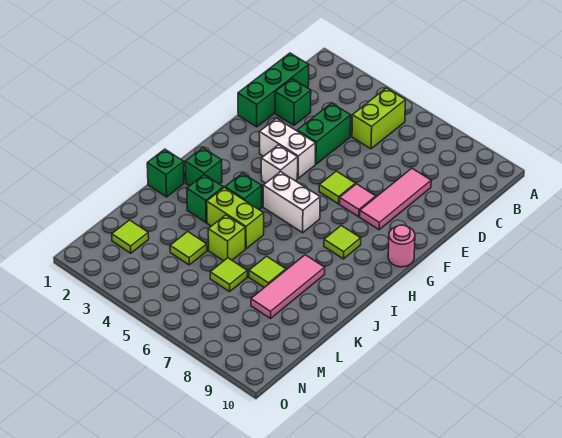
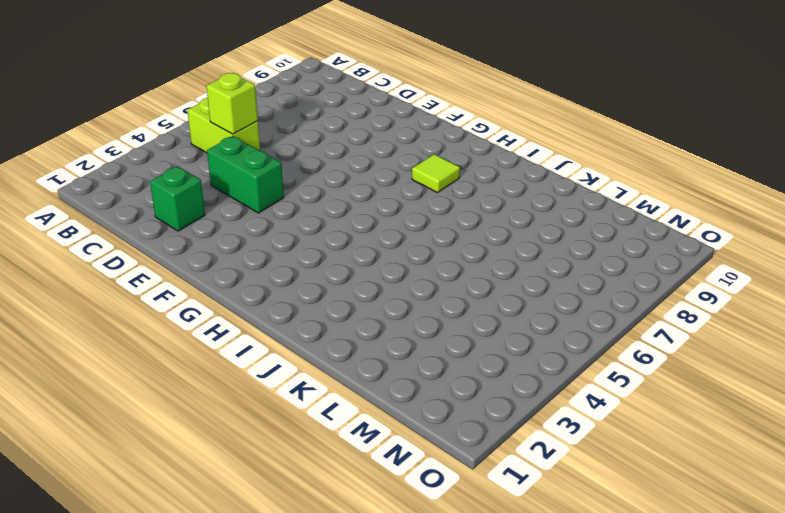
lime 1x1 brick [206,73,258,134] -> lime 1x1 brick moved to [208,215,245,261]
none -> green 1x3 brick [238,53,309,127]
none -> pink 1x3 tile [360,168,431,230]
none -> white 1x2 brick [259,118,315,178]

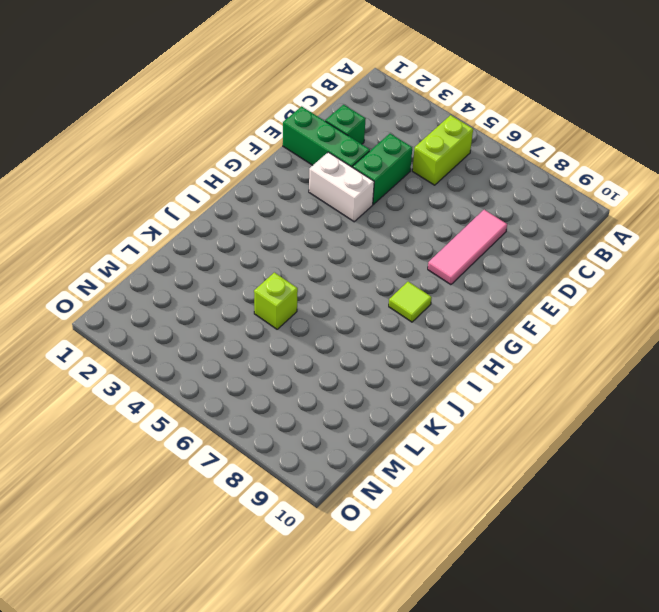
green 1x3 brick [283,106,370,167] -> green 1x3 brick turned to [238,53,309,127]
none -> lime 1x1 tile [319,171,355,204]
none -> pink 1x1 tile [339,184,376,217]
none -> white 1x1 brick [261,145,298,183]

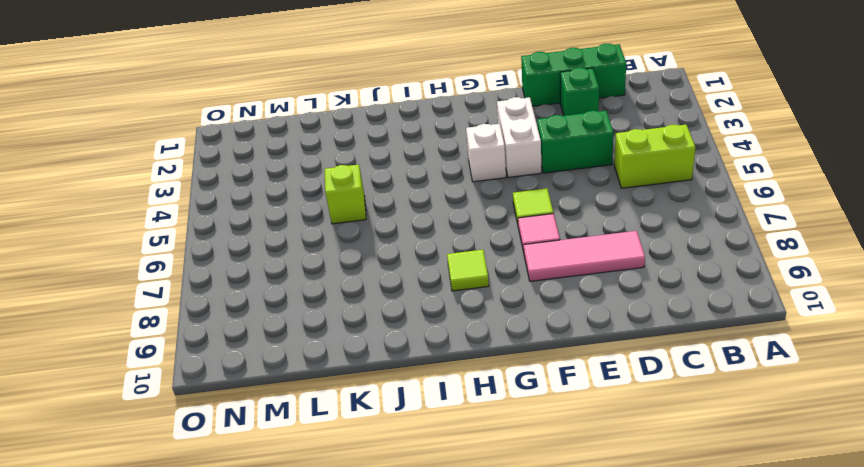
none -> pink 1x1 round brick [388,225,415,267]
none -> white 1x2 brick [263,172,320,233]
none -> green 1x1 brick [185,148,222,186]

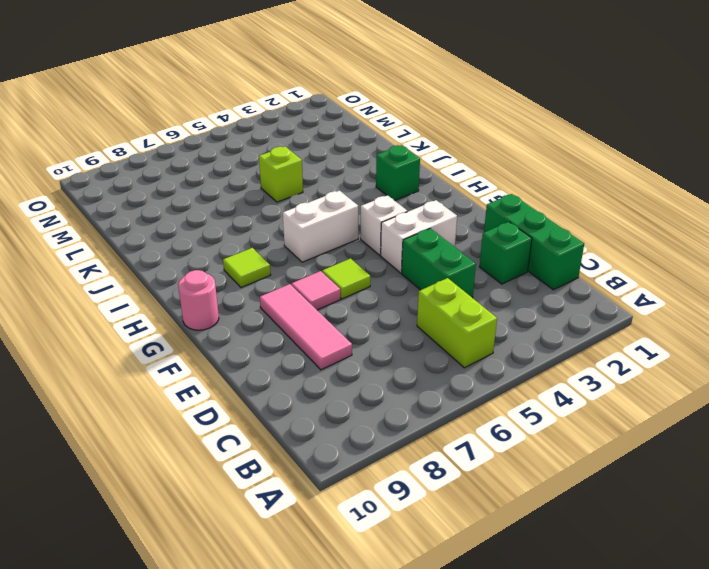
none -> green 1x1 brick [225,173,262,209]
none -> green 1x1 brick [147,149,184,197]
none -> green 1x1 brick [187,175,223,223]

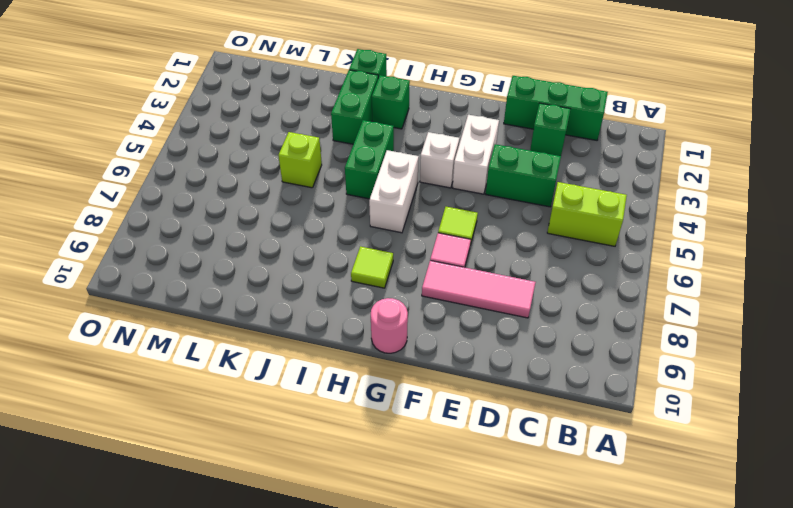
green 1x2 brick [345,120,394,199] -> green 1x1 brick [225,173,262,209]
green 1x2 brick [331,70,378,144] -> green 1x1 brick [187,175,223,223]
none -> lime 1x2 brick [207,188,264,249]
none -> pink 1x3 tile [251,255,325,319]
none -> lime 1x1 tile [249,256,286,288]

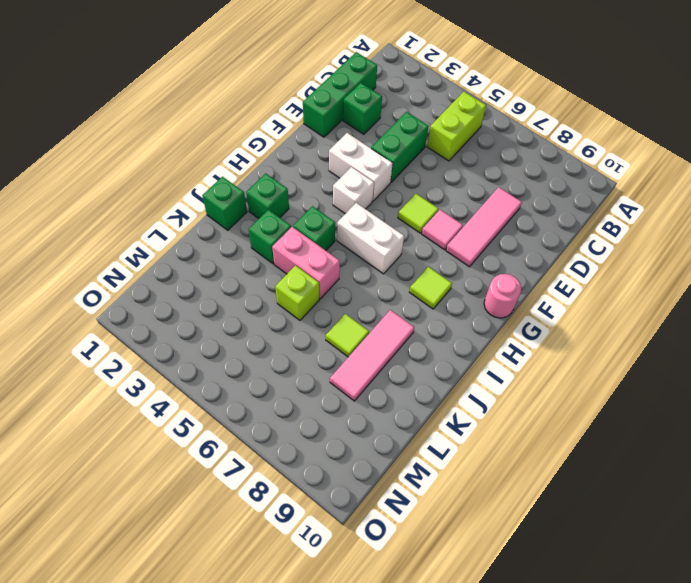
pink 1x2 brick [272,227,340,299] -> lime 1x2 brick [207,188,264,249]
none -> lime 1x1 tile [170,232,207,265]
none -> lime 1x1 tile [210,258,247,292]
none -> lime 1x1 tile [112,220,149,253]

